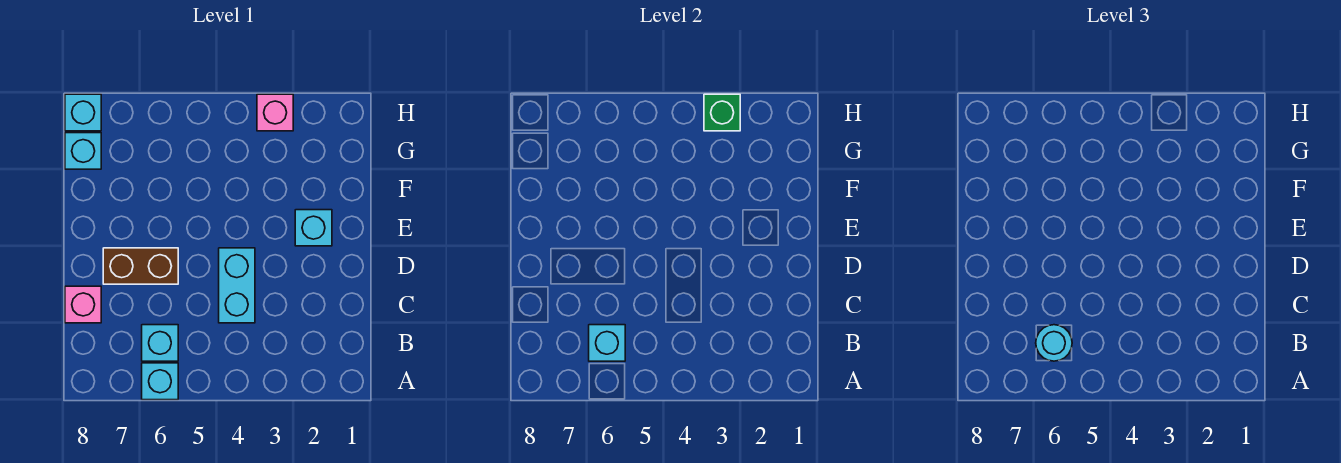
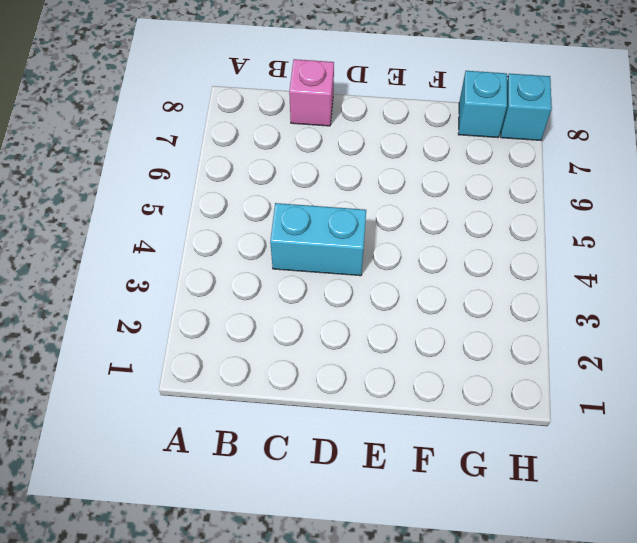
none -> cyan 1x1 brick [142,363,178,400]
none -> cyan 1x1 brick [142,325,178,361]
none -> brown 1x2 brick [103,248,178,284]

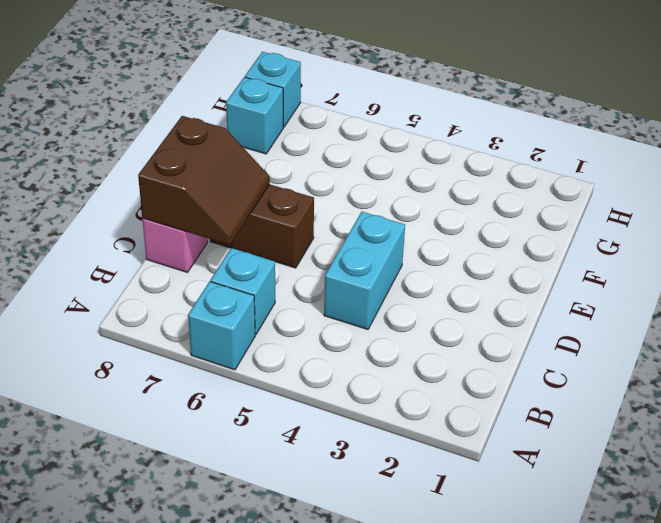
brown 2x2 slope [138,116,270,245] -> none
none -> cyan 1x1 brick [295,210,332,246]
none -> pink 1x1 brick [257,94,293,131]
none -> cyan 1x1 brick [589,325,625,361]

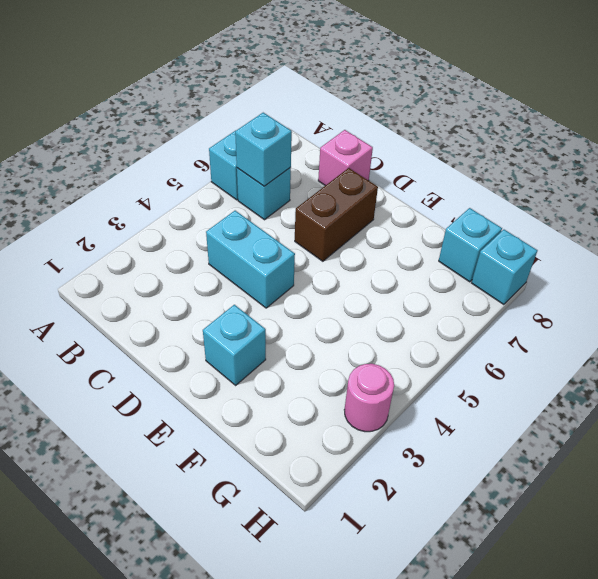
pink 1x1 round brick [344,364,394,432] -> pink 1x1 brick [257,94,293,131]
none -> green 1x1 brick [704,94,740,131]
none -> cyan 1x1 round brick [1036,325,1072,361]

